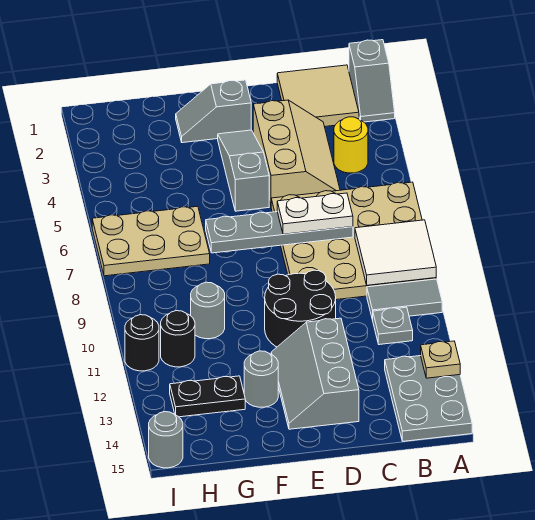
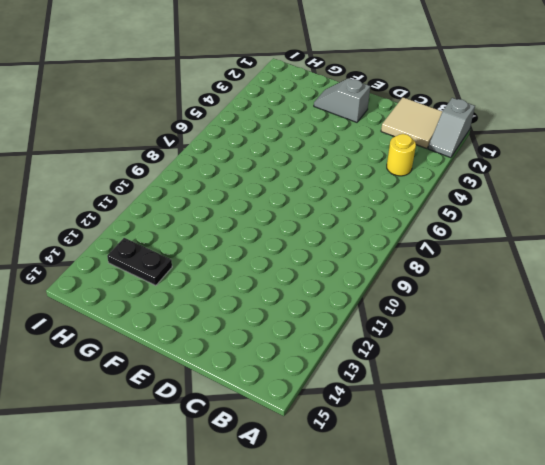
none -> tan 4x4 plate [271,182,436,300]
none -> grey 1x2 tile [367,279,442,320]
none -> grey 2x3 plate [385,356,472,441]

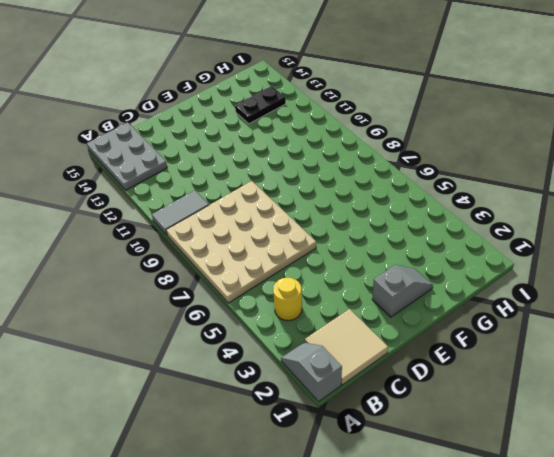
none -> grey 1x1 plate [373,307,413,345]
none -> tan 2x3 slope [253,100,340,205]
none -> black 2x2 round brick [265,270,336,347]

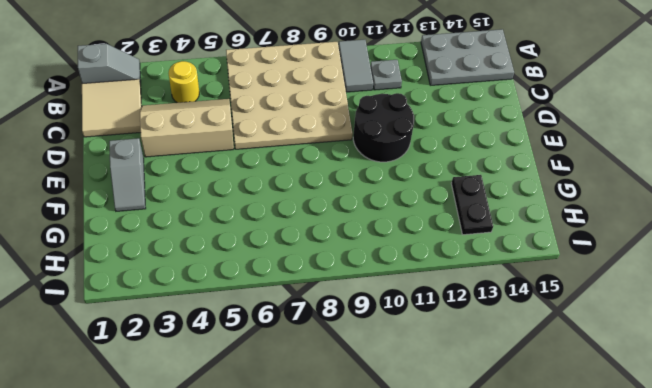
none -> grey 2x3 slope [271,318,359,429]
none -> grey 1x3 slope [218,130,269,211]
none -> grey 1x1 round brick [244,351,278,407]

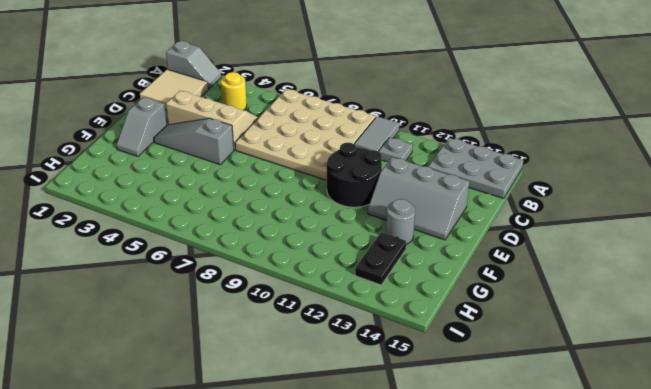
none -> tan 2x3 plate [92,206,210,276]
none -> grey 1x1 round brick [191,282,225,339]
none -> black 1x1 round brick [161,311,195,367]

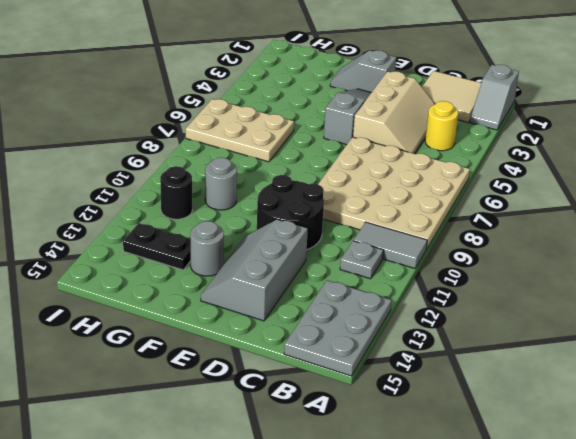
none -> black 1x1 round brick [125,315,159,371]
none -> grey 1x1 round brick [149,412,183,468]
none -> white 2x2 tile [355,220,436,285]

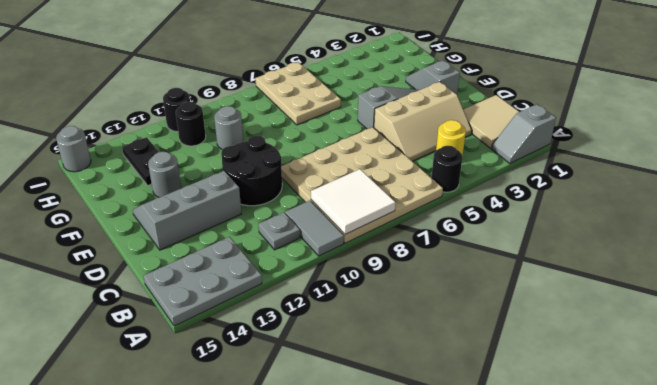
black 1x1 round brick [432,146,463,192] -> none
none -> tan 1x1 plate [421,341,460,378]
none -> grey 1x4 plate [206,212,353,253]
none -> white 1x2 plate [277,193,353,234]

